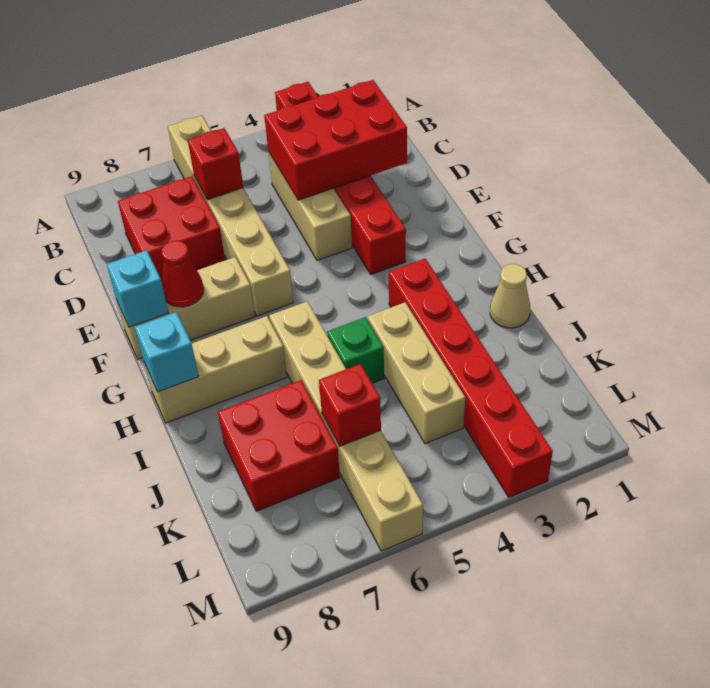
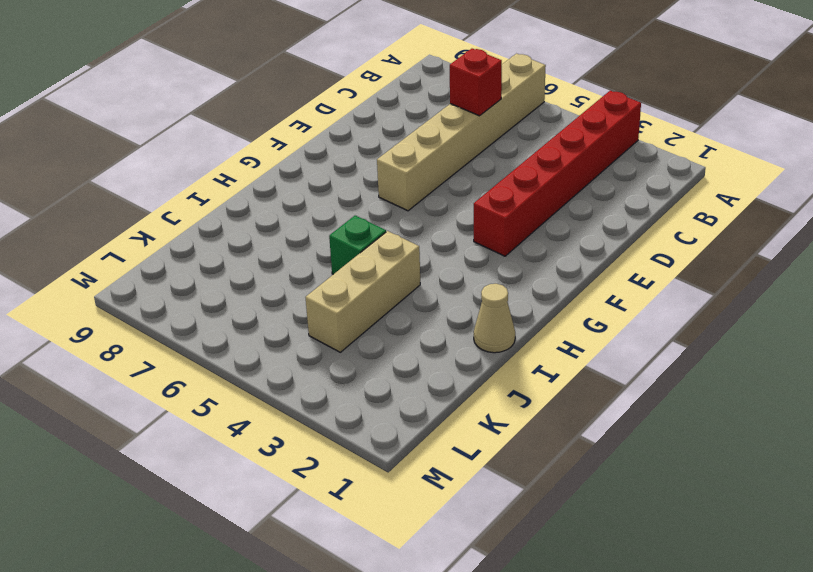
none -> tan 1x3 brick [268,151,352,260]
none -> red 2x2 brick [118,176,225,282]
none -> tan 1x3 brick [117,257,255,359]

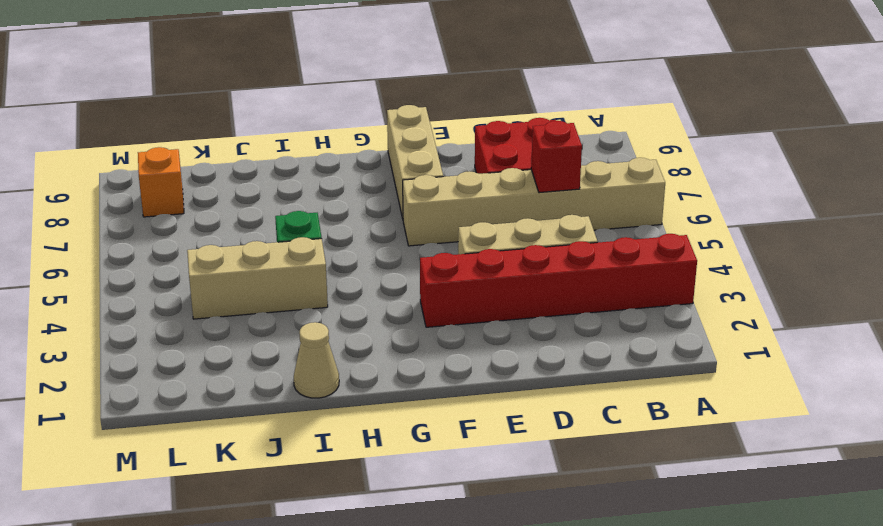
orange 1x1 brick [138,147,184,217] -> none
none -> red 1x6 brick [389,259,553,497]
none -> tan 1x6 brick [269,301,423,551]
none -> tan 1x3 brick [144,316,287,423]

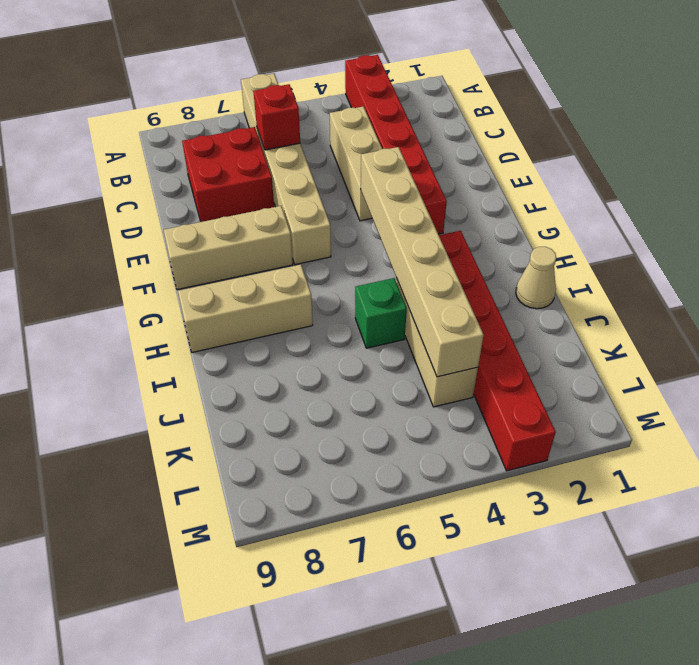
tan 1x6 brick [360,147,484,377] -> tan 1x6 brick moved to [269,301,423,551]
none -> red 2x2 brick [218,380,340,511]
none -> red 2x3 brick [264,80,407,200]
none -> red 1x1 cone [161,240,204,307]

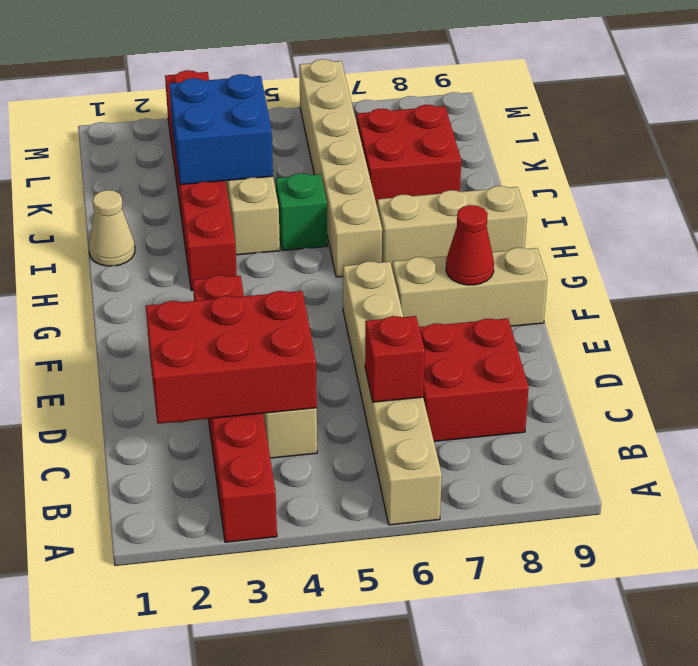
blue 2x2 brick [169,74,273,185] -> none
none -> cyan 1x1 brick [107,250,168,327]
none -> cyan 1x1 brick [135,312,199,392]
none -> red 1x1 brick [319,364,381,446]

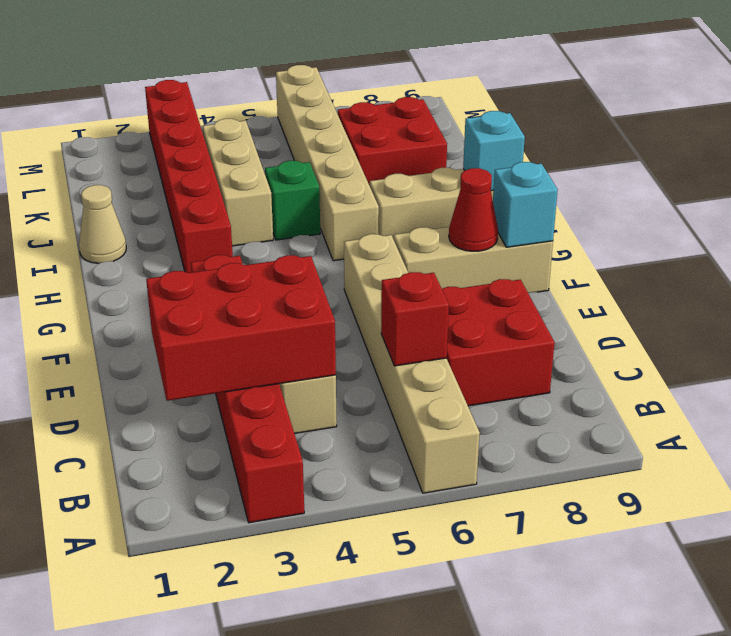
none -> red 1x1 brick [319,364,381,446]

